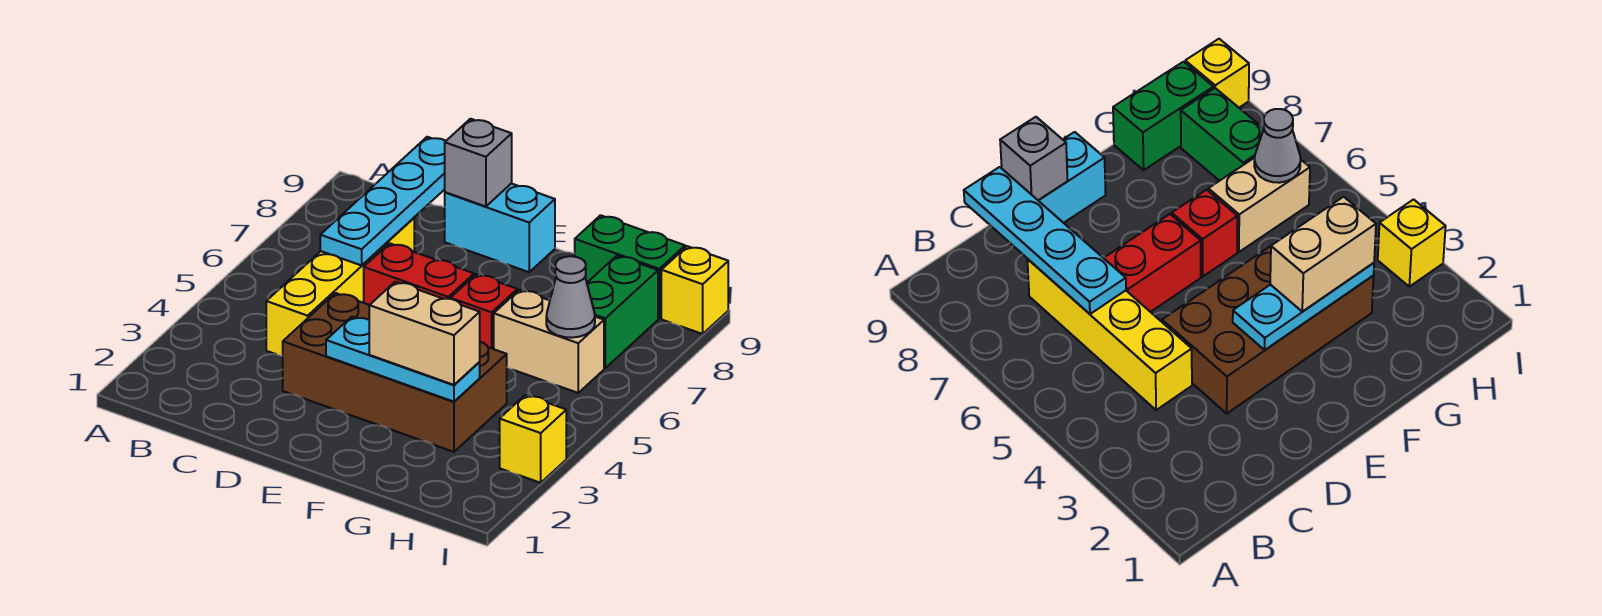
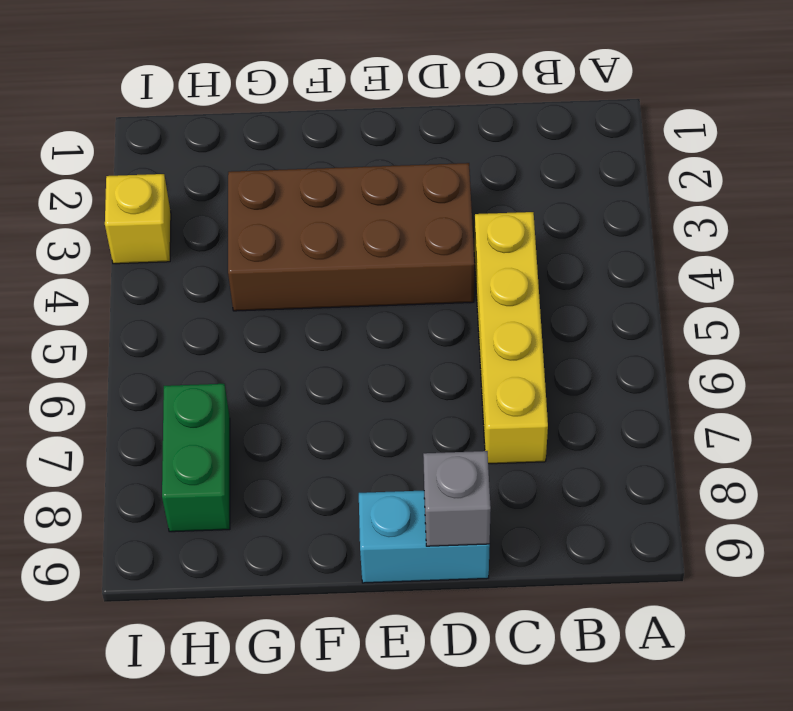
none -> red 1x2 brick [364,243,474,305]
none -> red 1x1 brick [450,274,517,349]
none -> tan 1x2 brick [494,290,604,393]

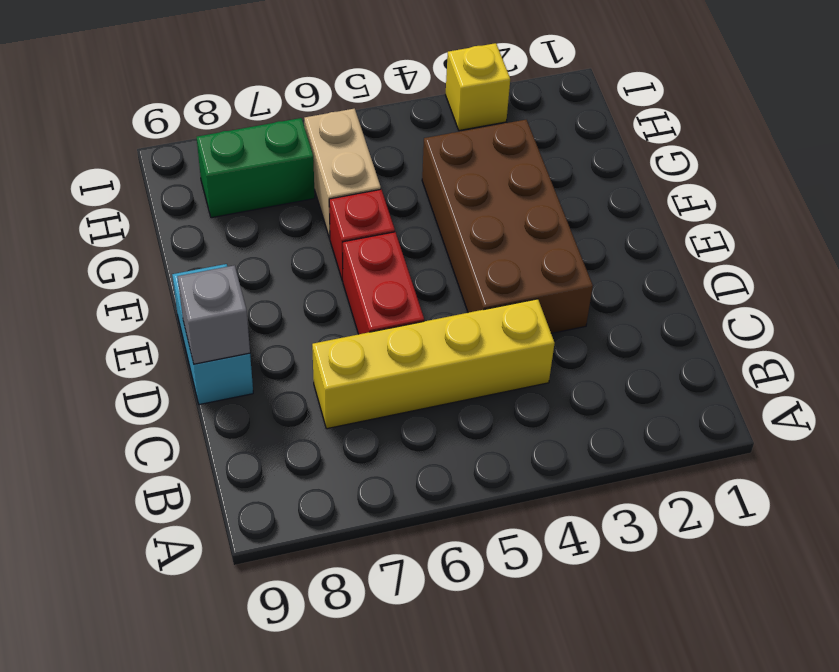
none -> green 1x2 brick [575,215,685,318]
none -> yellow 1x1 brick [661,246,728,334]
none -> cyan 1x4 plate [320,137,446,265]

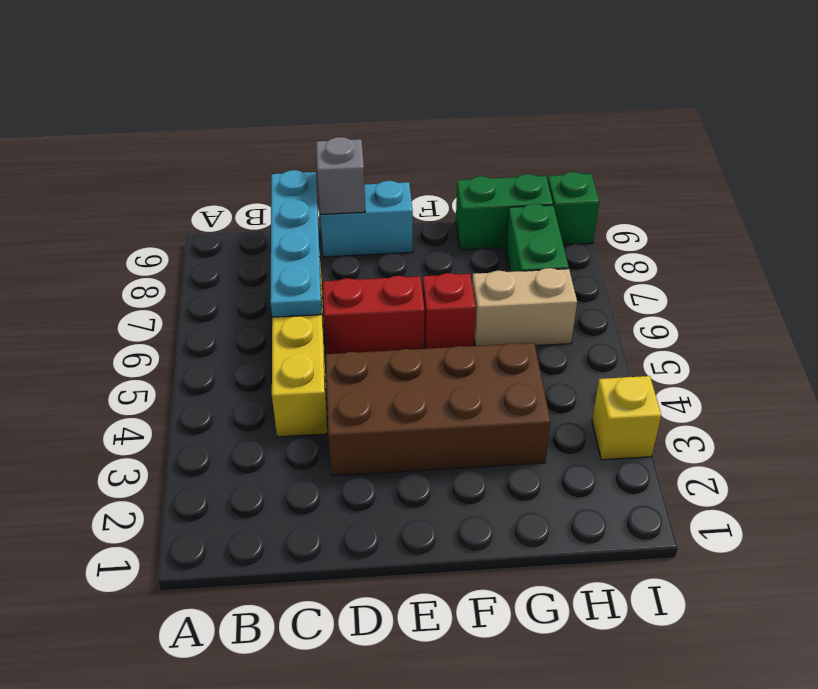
green 1x1 brick [548,172,599,245] -> yellow 1x1 brick [661,246,728,334]
none -> cyan 1x3 plate [326,317,480,402]
none -> grey 1x1 cone [546,256,595,338]
none -> tan 1x2 brick [369,282,480,385]

